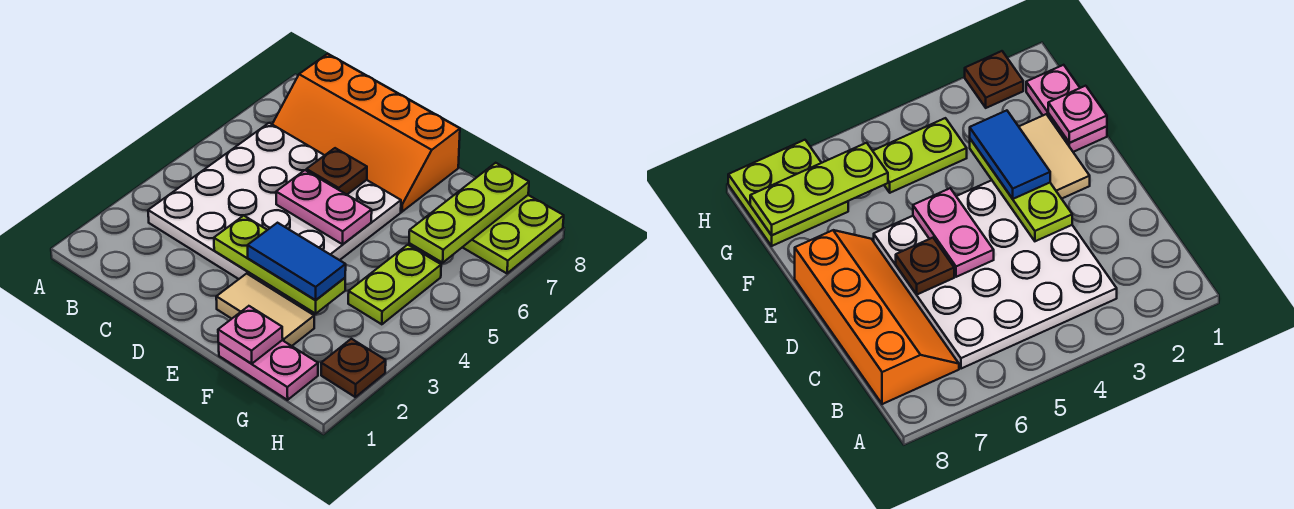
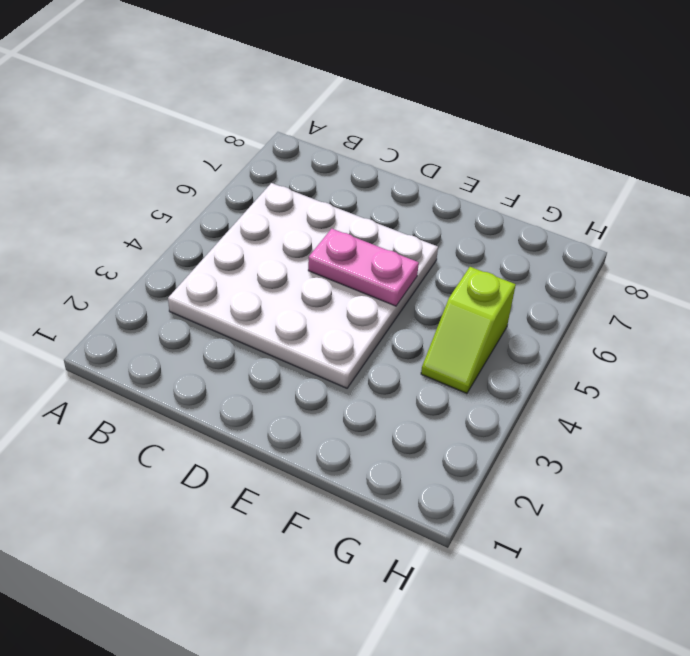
lime 1x2 slope [421,267,516,393] -> lime 1x2 plate [348,245,441,324]
none -> orange 2x4 slope [272,54,460,212]
none -> tan 1x2 tile [216,274,314,346]
none -> pink 1x2 plate [219,340,318,400]

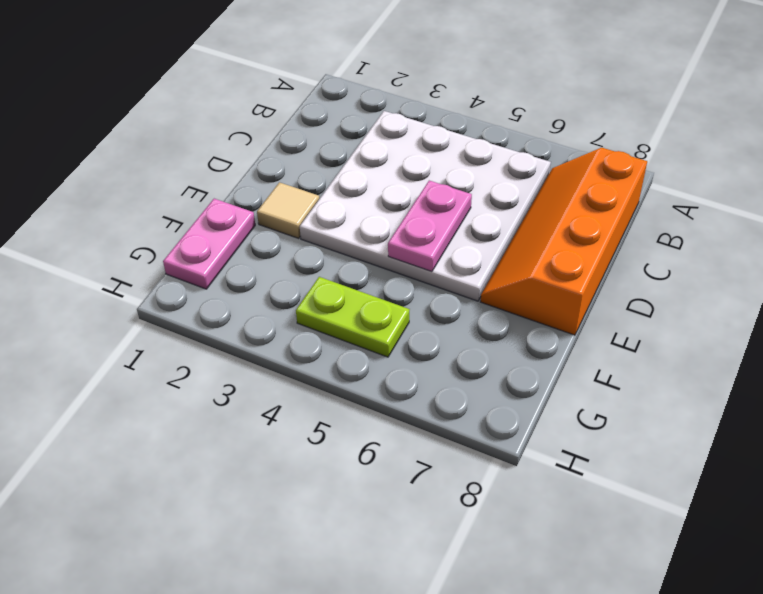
tan 1x1 tile [257,182,320,238] -> tan 1x2 tile [216,274,314,346]
none -> lime 2x2 plate [463,195,564,273]
none -> brown 1x1 plate [321,339,386,397]
none -> lime 1x3 plate [214,216,345,314]

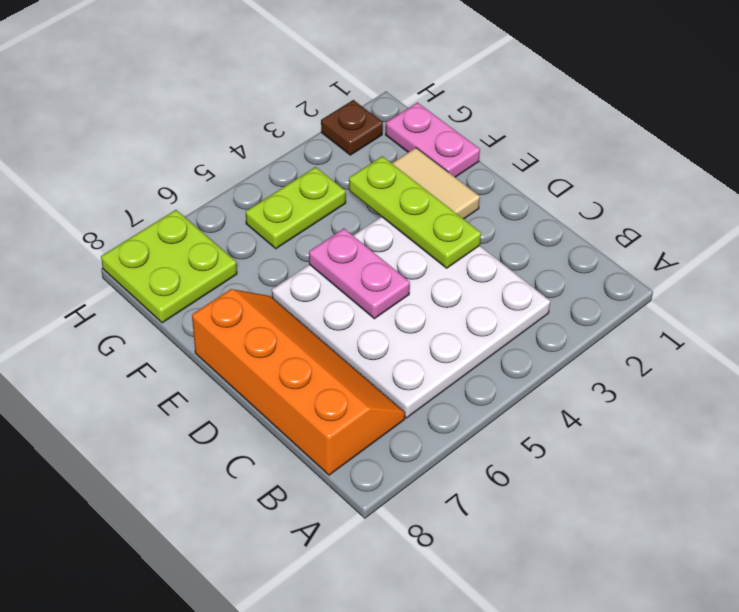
none -> brown 1x1 plate [307,148,367,195]
none -> pink 1x1 plate [218,306,283,364]
none -> lime 1x3 plate [409,163,529,263]

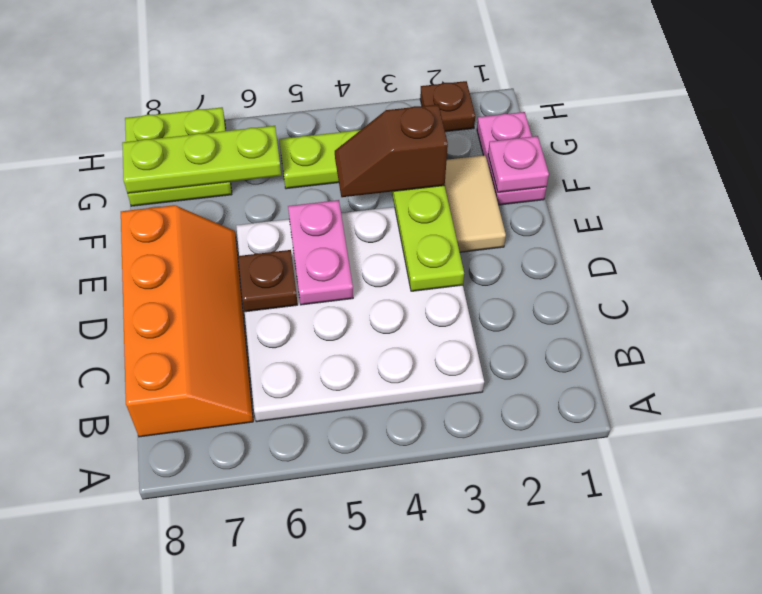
brown 1x2 slope [335,105,448,197] -> blue 1x2 tile [248,223,346,300]

